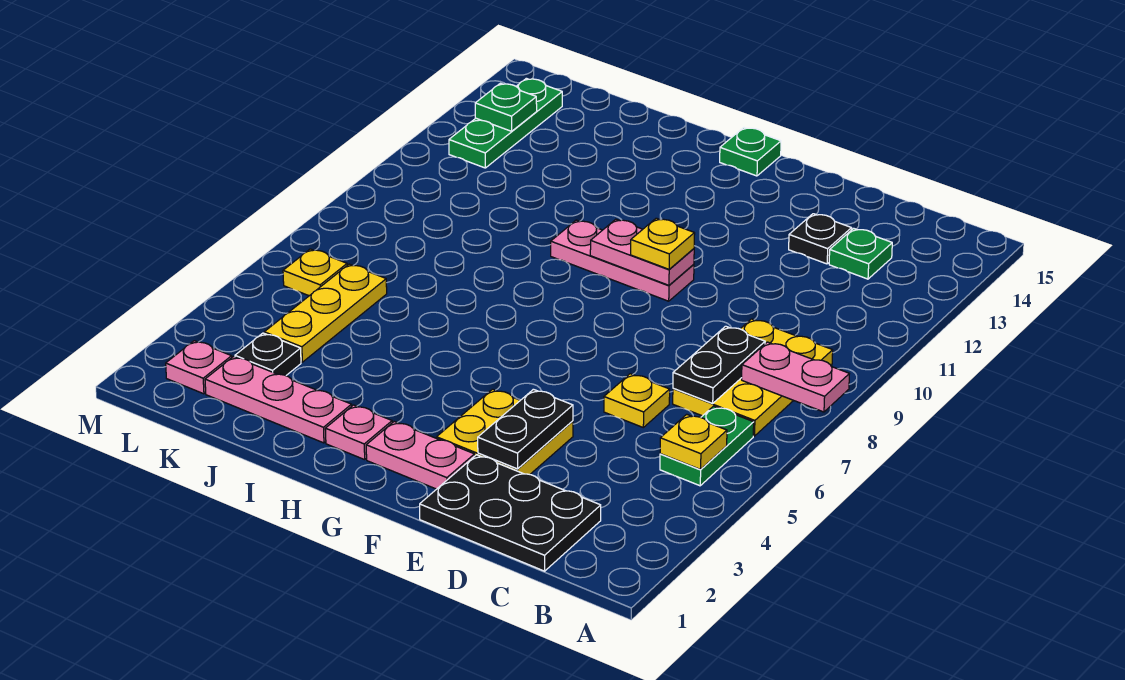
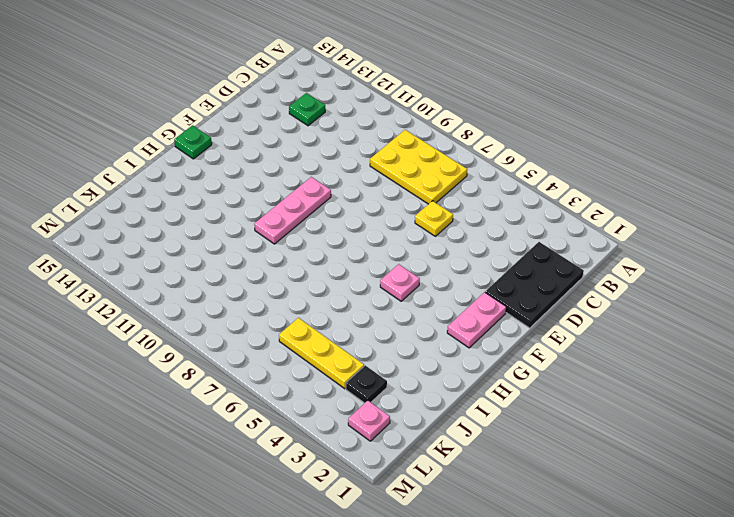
pink 1x1 plate [380,264,420,301] -> pink 1x1 plate moved to [325,405,392,460]
none -> green 1x2 plate [660,406,754,486]
none -> black 1x1 plate [789,214,852,264]
none -> yellow 2x2 plate [437,389,573,474]

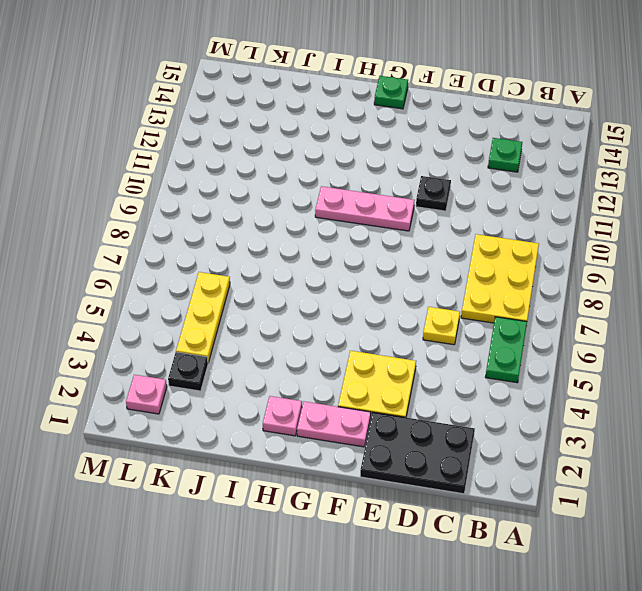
black 1x1 plate [416,176,451,211] -> black 1x1 plate moved to [789,214,852,264]
none -> pink 1x3 plate [205,357,352,443]
none -> yellow 1x1 plate [283,249,347,296]
none -> green 1x3 plate [449,78,562,168]

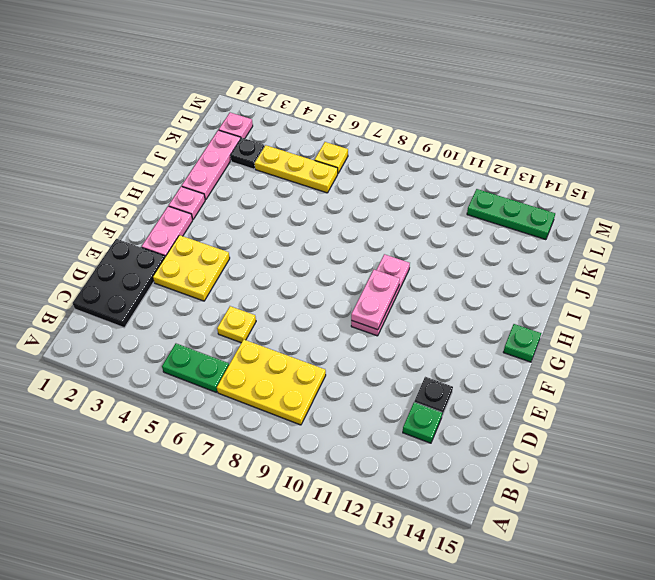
none -> pink 1x2 plate [742,342,849,412]
none -> yellow 1x1 plate [660,414,727,469]
none -> black 1x2 plate [673,326,765,403]

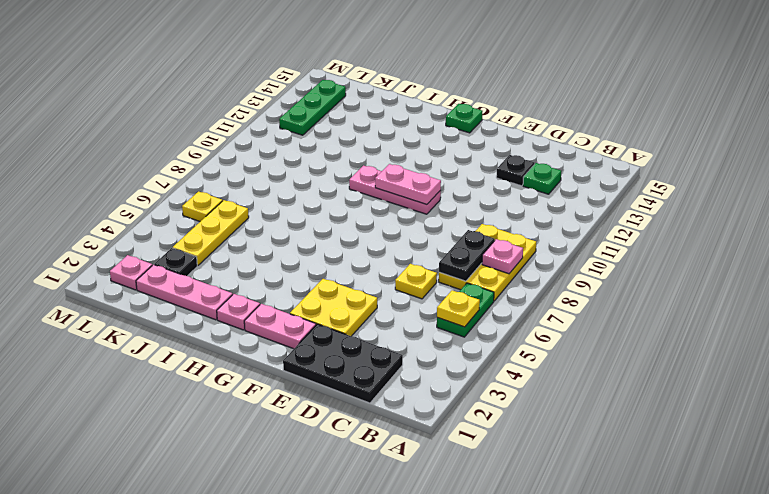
pink 1x1 plate [482,239,523,274] -> pink 1x2 plate [742,342,849,412]
none -> black 1x2 plate [478,389,573,469]
none -> green 1x1 plate [475,83,537,131]
none -> yellow 1x1 plate [631,218,695,269]

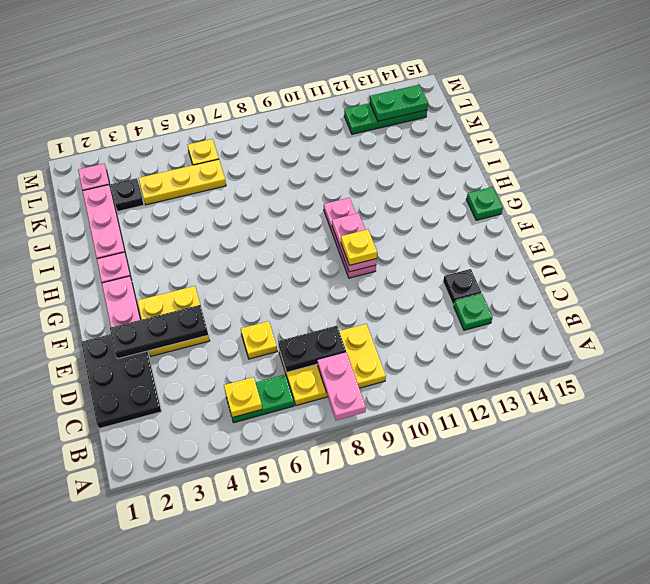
black 1x3 plate [110,305,208,359] -> black 1x2 plate [478,389,573,469]
green 1x2 plate [370,85,428,121] -> green 1x1 plate [475,83,537,131]

